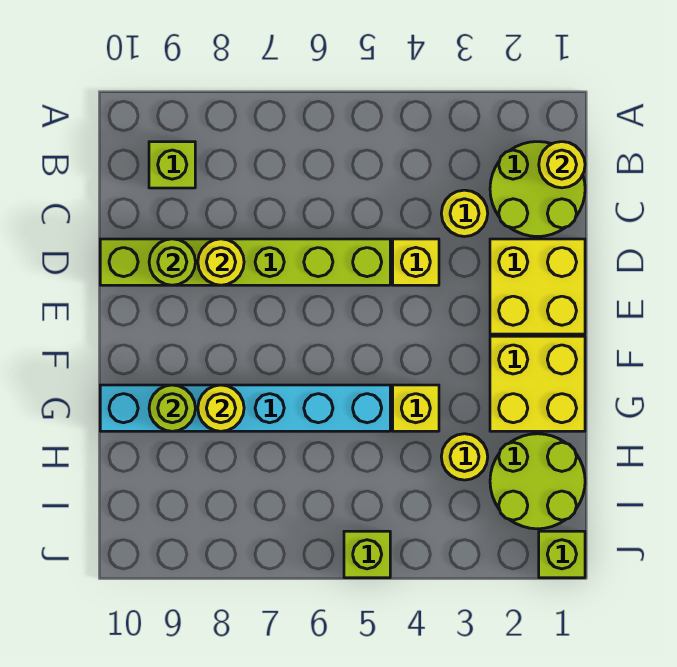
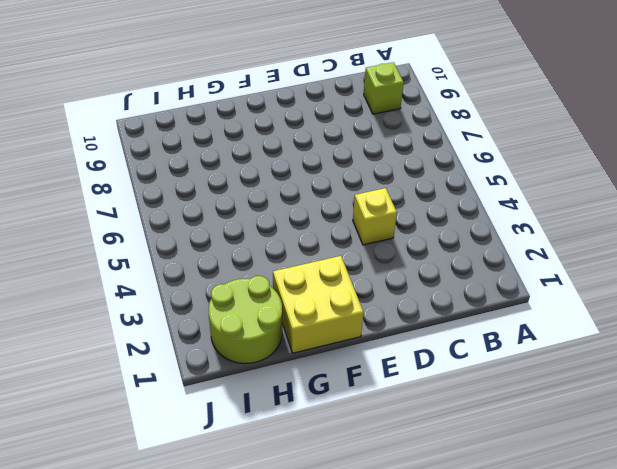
none -> lime 2x2 round brick [490,142,585,237]
none -> yellow 1x1 round brick [441,190,488,237]
none -> yellow 2x2 brick [490,239,585,334]

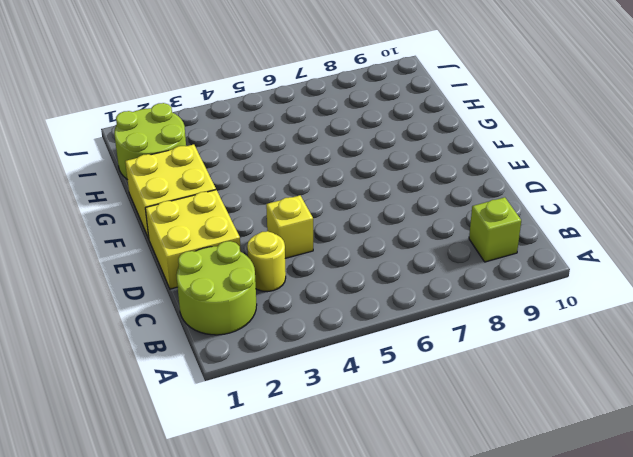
none -> lime 1x6 brick [100,239,390,285]
none -> yellow 1x1 brick [393,385,439,431]
none -> cyan 1x6 brick [100,385,390,431]

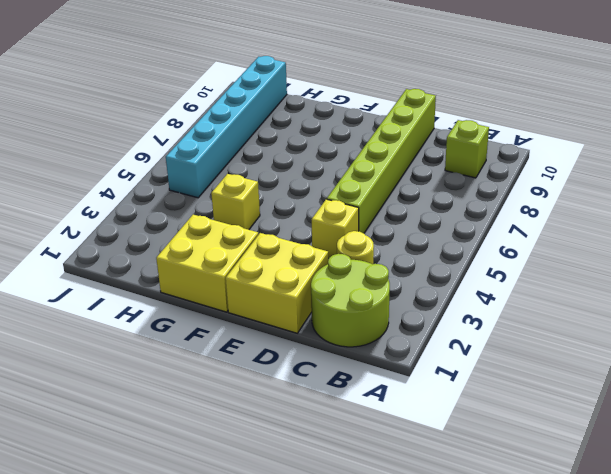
cyan 1x6 brick [166,56,287,198] -> cyan 1x6 brick moved to [100,385,390,431]
none -> lime 2x2 round brick [490,434,585,529]
none -> yellow 1x1 round brick [441,434,488,480]
none -> lime 1x1 brick [539,531,585,578]

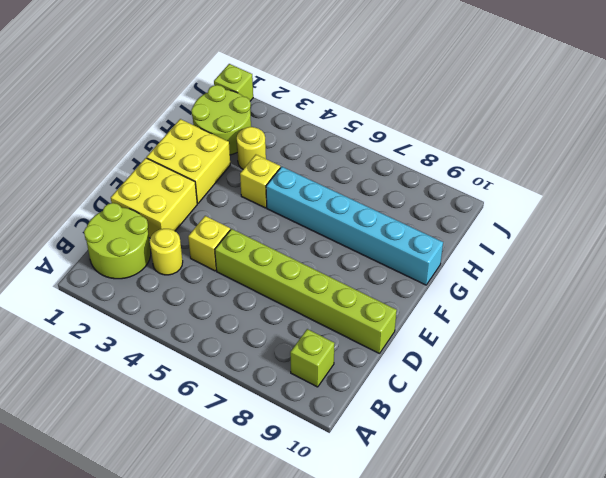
none -> lime 1x1 brick [344,531,390,578]
none -> yellow 1x1 round brick [539,142,585,188]
none -> yellow 1x1 round brick [198,239,244,285]

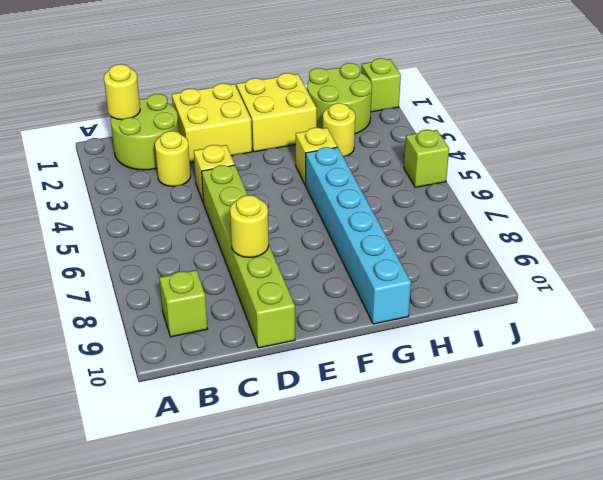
none -> lime 1x1 round brick [149,239,195,285]
none -> yellow 1x1 round brick [198,385,244,431]
none -> lime 1x1 round brick [149,385,195,431]

